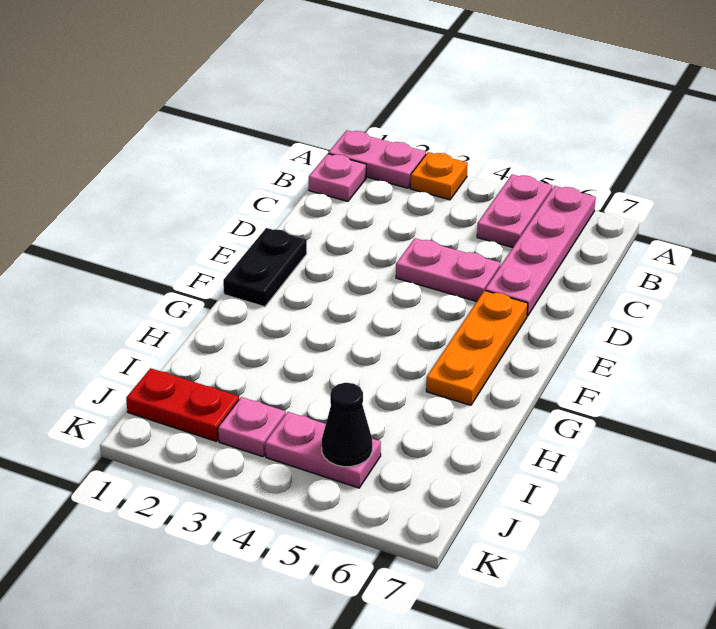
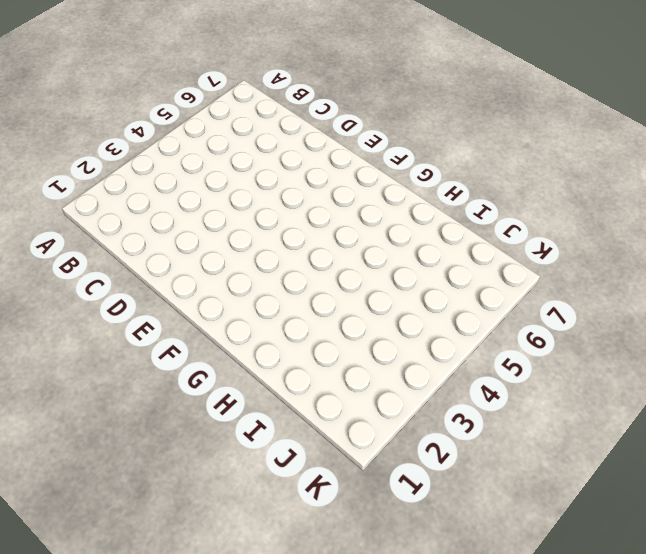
none -> pink 1x2 plate [328,130,426,188]
none -> orange 1x1 plate [410,152,468,200]
none -> pink 1x2 plate [477,174,552,247]

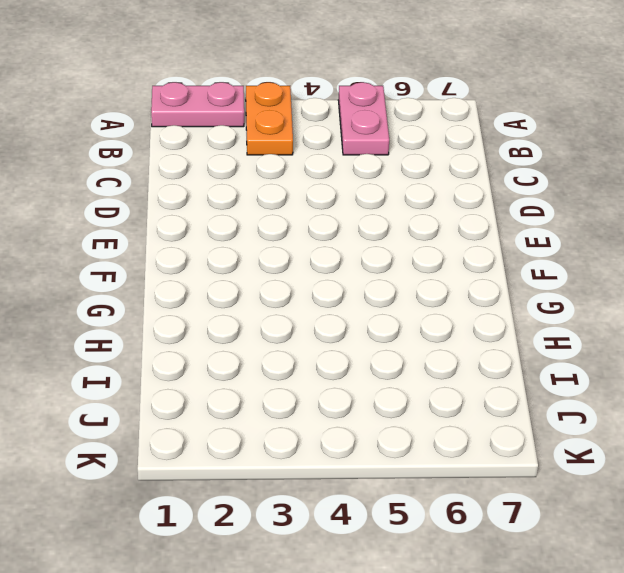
orange 1x2 plate [246,82,293,155] -> orange 1x1 plate [410,152,468,200]
none -> pink 1x4 plate [485,186,596,316]
none -> pink 1x1 plate [309,154,366,201]
none -> pink 1x2 plate [396,238,501,301]

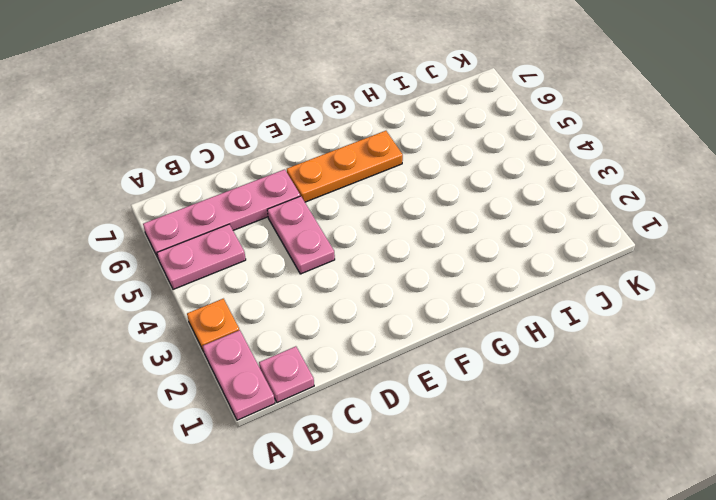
none -> black 1x2 plate [223,228,307,307]
none -> red 1x2 plate [126,368,239,441]
none -> pink 1x1 plate [218,397,286,457]

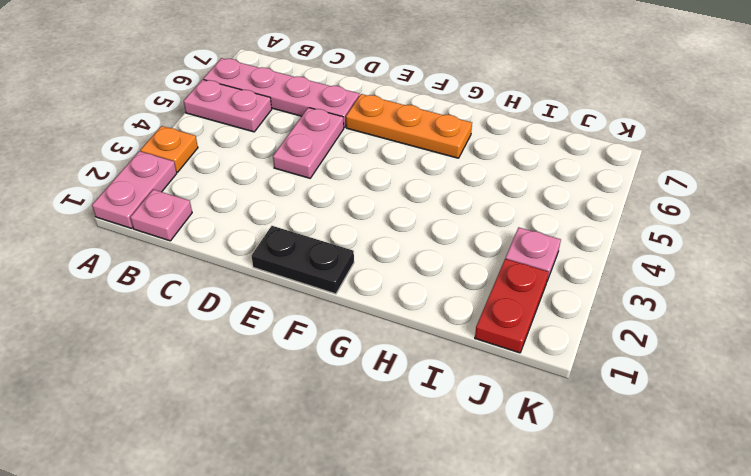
none -> pink 1x2 plate [265,412,381,488]
none -> black 1x1 cone [322,383,372,467]

